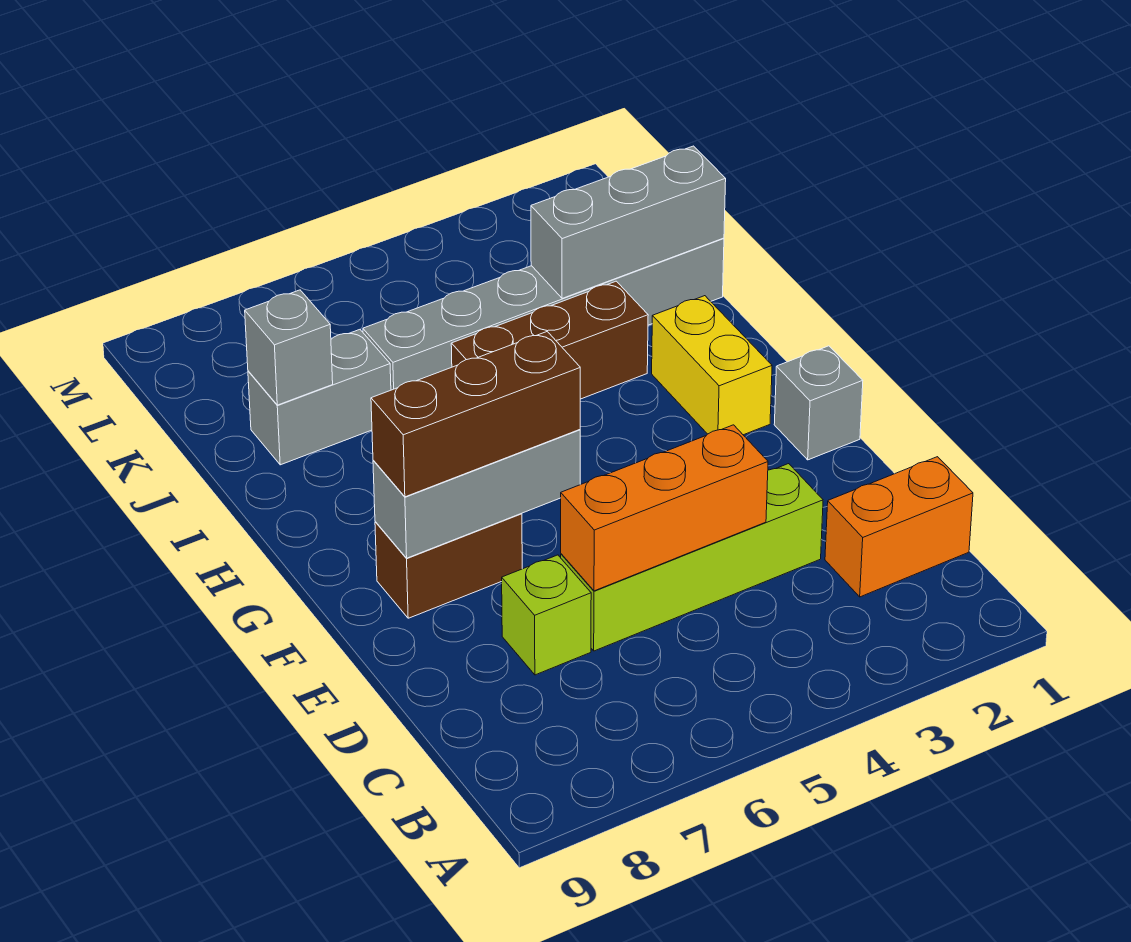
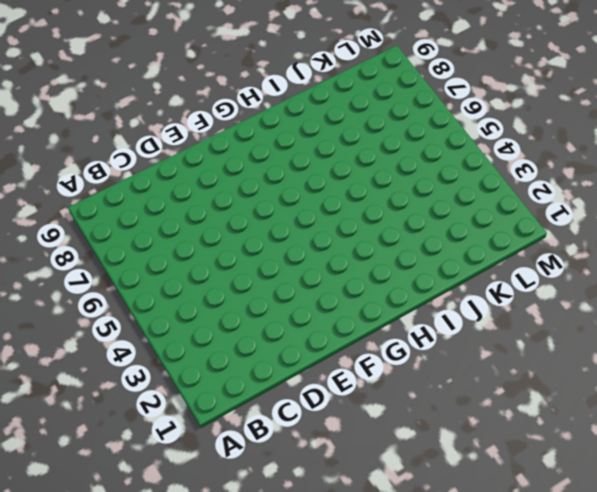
none -> orange 1x2 brick [825,457,973,597]
none -> lime 1x4 brick [561,464,823,651]
none -> lime 1x1 brick [502,555,591,675]

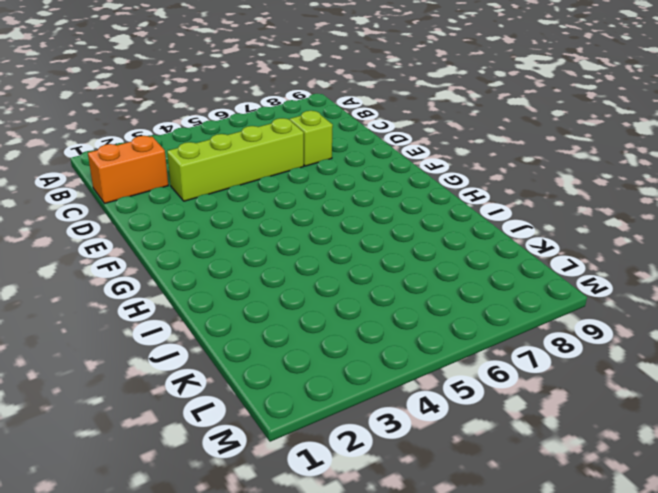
none -> grey 1x1 brick [774,346,863,460]
none -> brown 1x2 brick [375,513,522,618]
none -> yellow 1x2 brick [652,296,772,435]

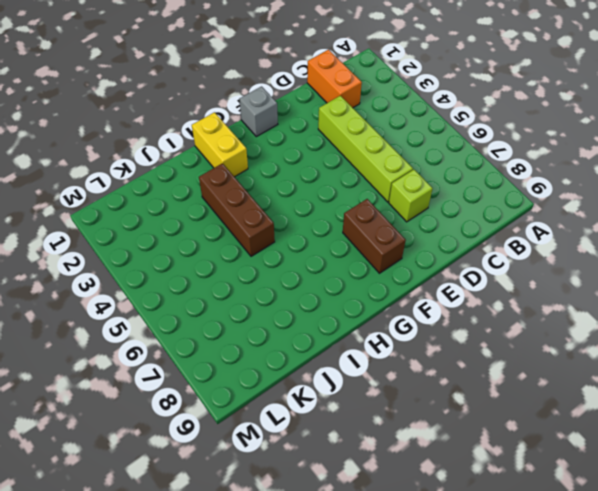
yellow 1x2 brick [192,112,248,177] -> yellow 1x2 brick turned to [652,296,772,435]
none -> grey 1x6 brick [363,238,724,390]
none -> grey 1x2 brick [248,330,391,465]
none -> orange 1x3 brick [561,425,768,591]

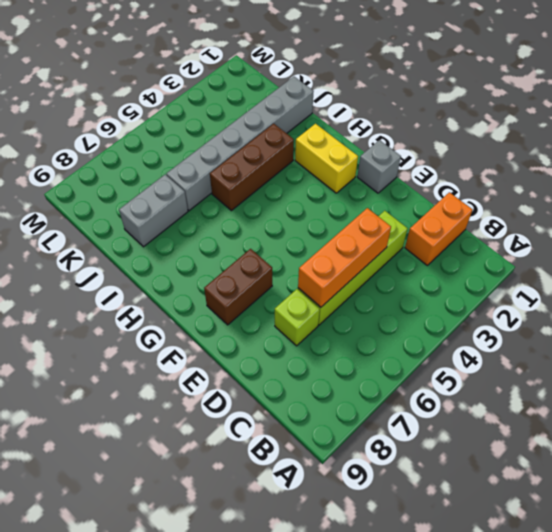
none -> grey 1x3 brick [373,430,580,558]
none -> grey 1x3 brick [531,146,726,298]
none -> grey 1x1 brick [245,290,333,405]

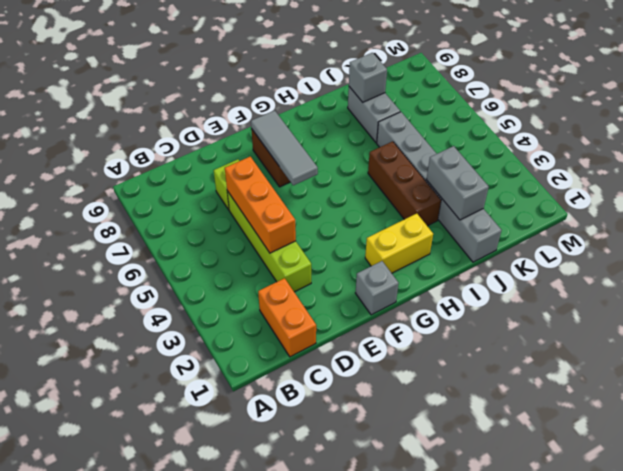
grey 1x3 tile [251,110,318,185] -> grey 1x3 brick [373,430,580,558]
grey 1x2 brick [426,146,489,220] -> grey 1x3 brick [531,146,726,298]
none -> brown 1x3 brick [371,332,580,497]

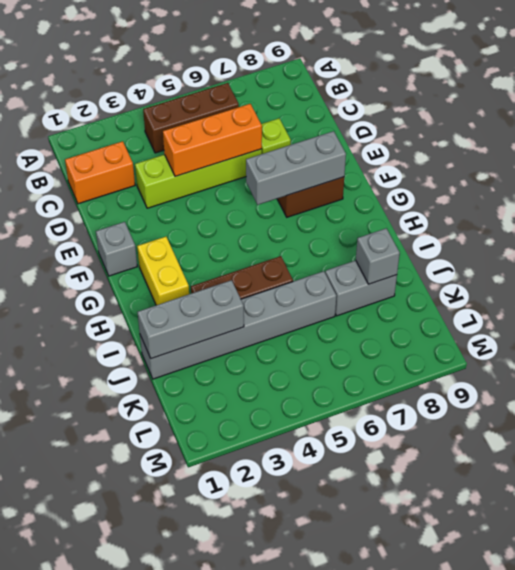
brown 1x3 brick [143,83,239,153] -> brown 1x3 brick moved to [371,332,580,497]

